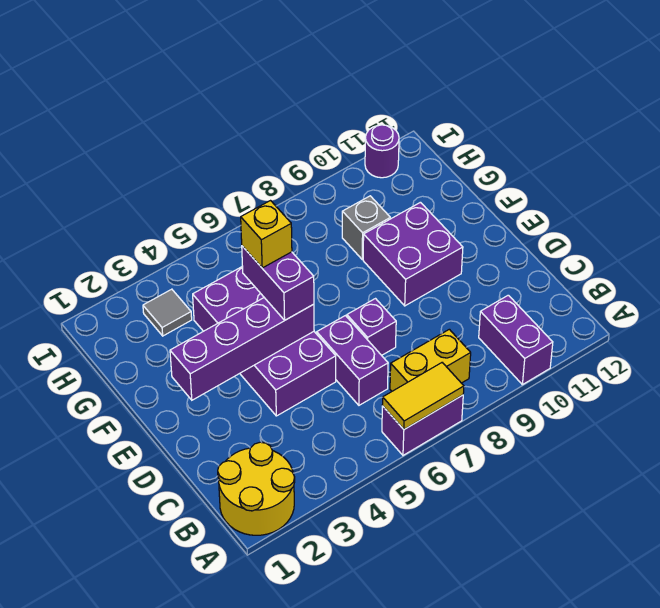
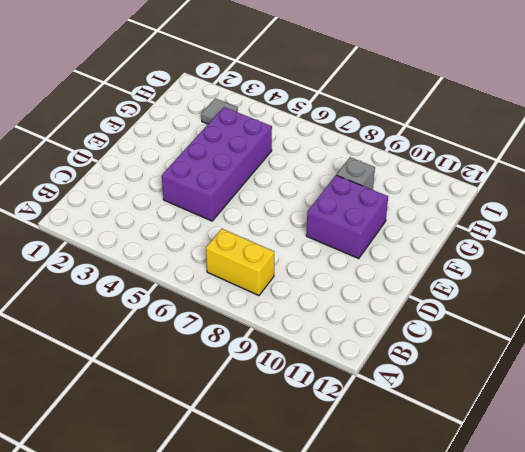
none -> yellow 2x2 round brick [218,442,295,535]
none -> purple 1x2 brick [382,395,463,455]
none -> purple 1x2 brick [479,295,553,385]

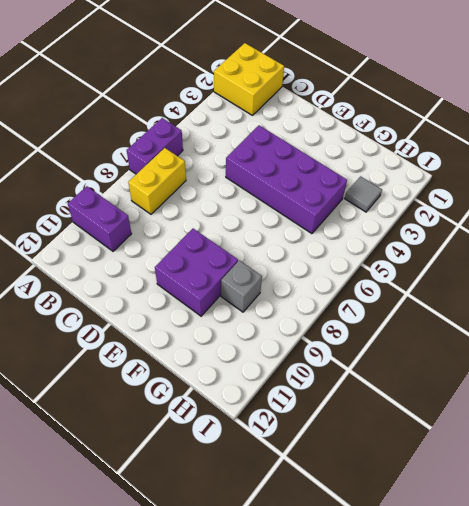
yellow 2x2 brick [214,43,284,115] -> yellow 2x2 round brick [218,442,295,535]
none -> purple 1x2 brick [317,316,388,405]
none -> purple 1x1 brick [347,299,396,355]
none -> purple 1x1 round brick [365,125,399,178]

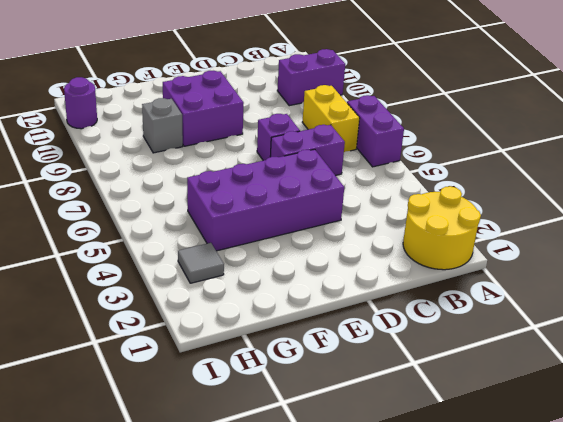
none -> yellow 1x2 tile [382,363,464,429]
none -> purple 1x4 brick [170,298,314,400]
none -> purple 1x2 brick [242,246,314,320]

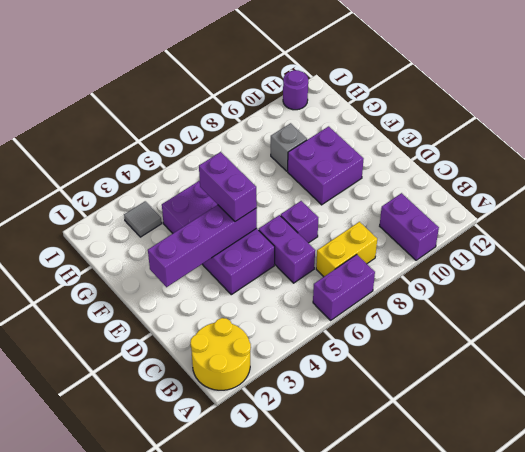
none -> yellow 1x2 tile [382,363,464,429]
none -> yellow 1x1 brick [241,201,292,268]

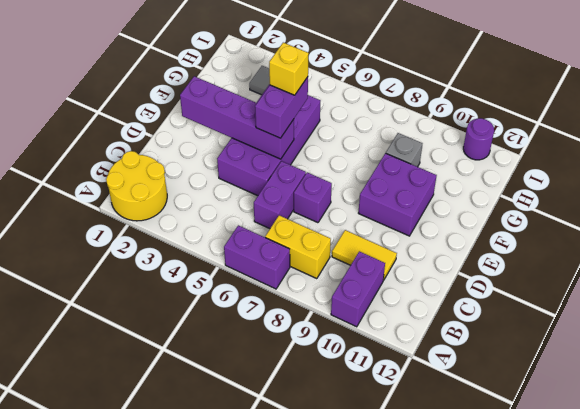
yellow 1x2 tile [332,230,397,280] -> yellow 1x2 tile moved to [382,363,464,429]

